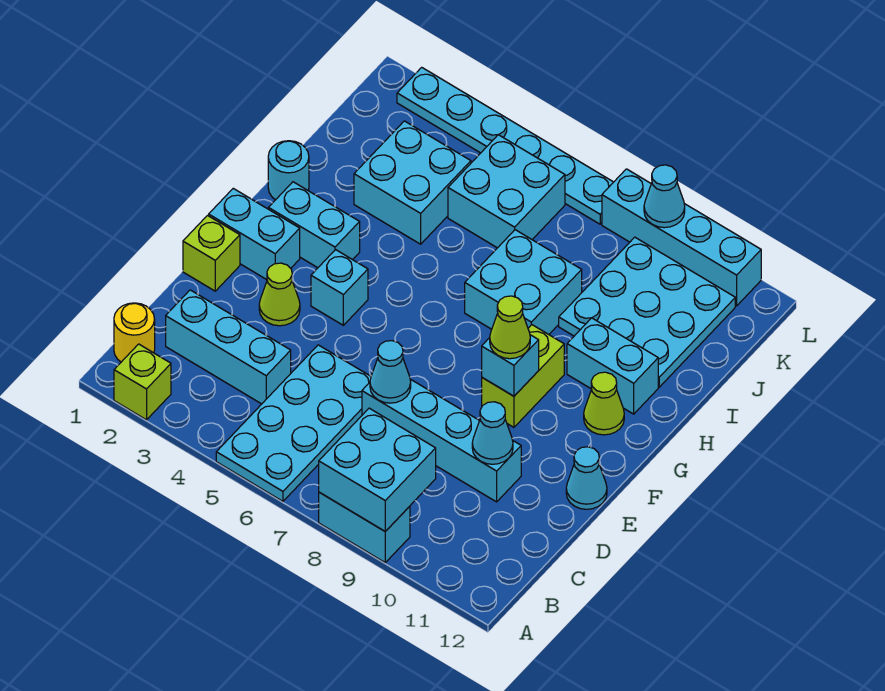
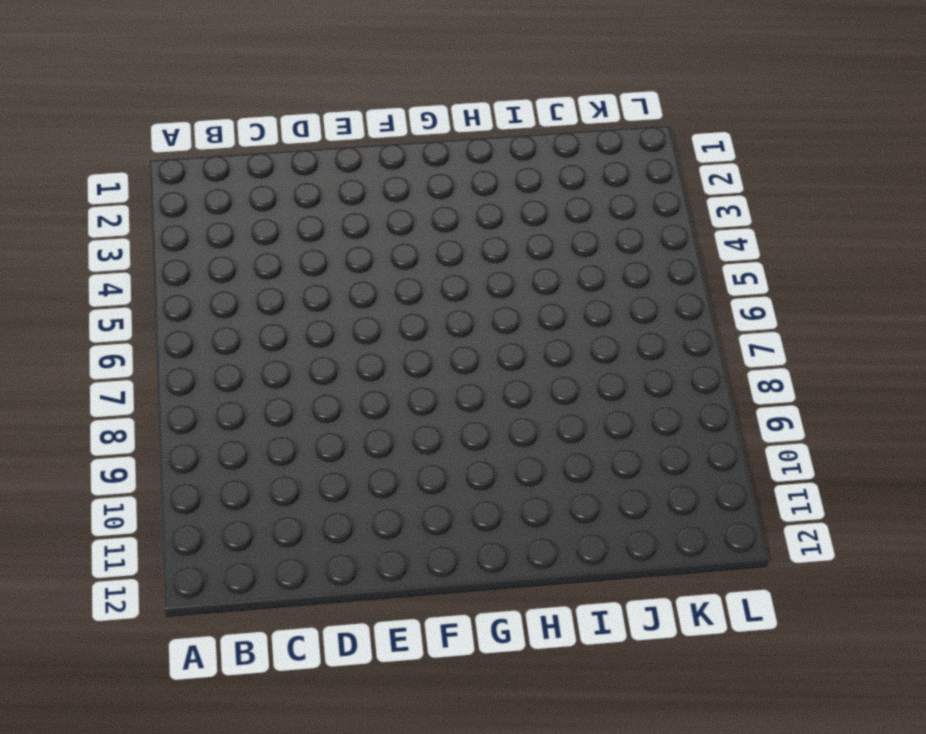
none -> lime 1x1 brick [114,344,171,420]
none -> cyan 2x4 plate [216,345,371,501]
none -> cyan 1x2 brick [319,492,410,562]

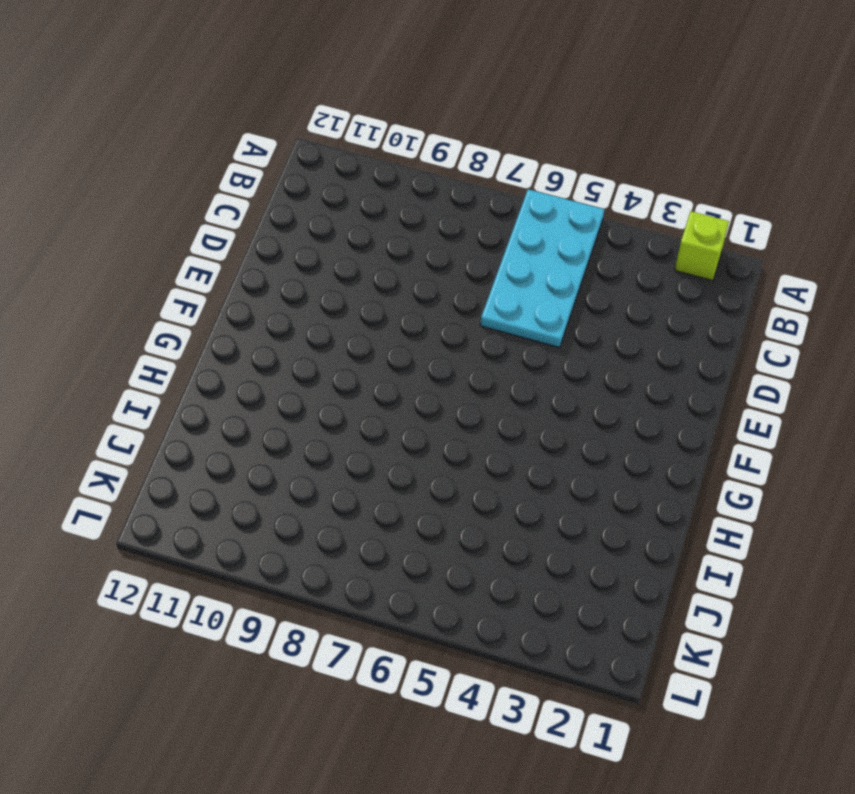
none -> cyan 1x2 brick [319,492,410,562]
none -> yellow 1x1 round brick [114,303,155,362]
none -> cyan 1x3 brick [166,290,291,404]

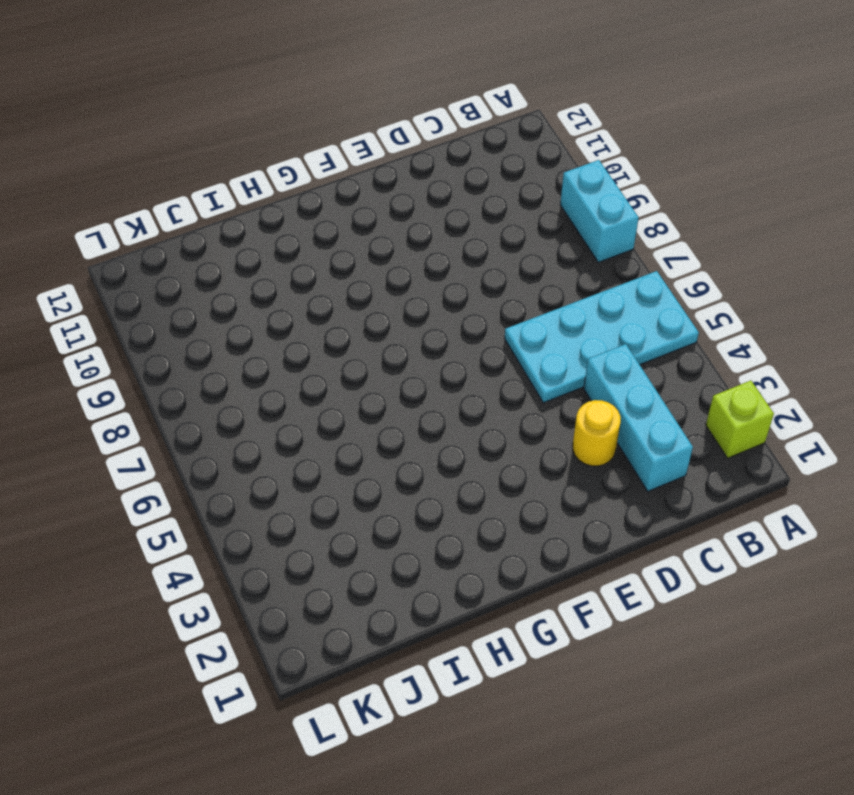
yellow 1x1 round brick [573,400,621,466] -> yellow 1x1 round brick moved to [114,303,155,362]
none -> cyan 1x4 brick [362,379,521,502]
none -> lime 1x1 brick [183,216,240,291]
none -> lime 1x1 cone [259,263,300,326]

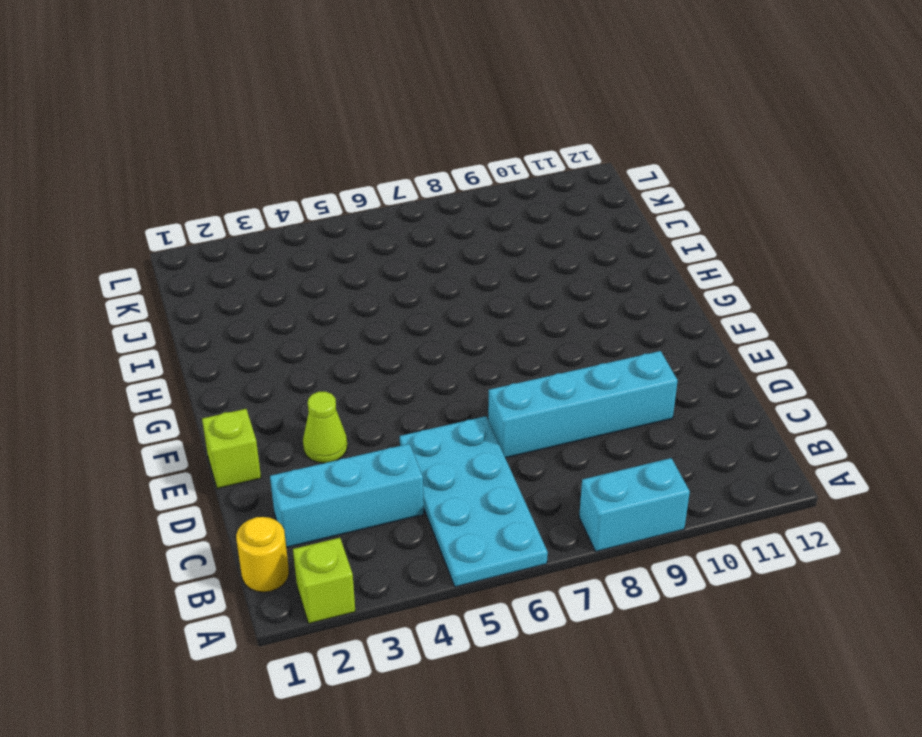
none -> cyan 1x1 cone [566,447,607,509]
none -> cyan 1x2 brick [209,188,300,280]
none -> cyan 1x1 brick [311,250,368,325]

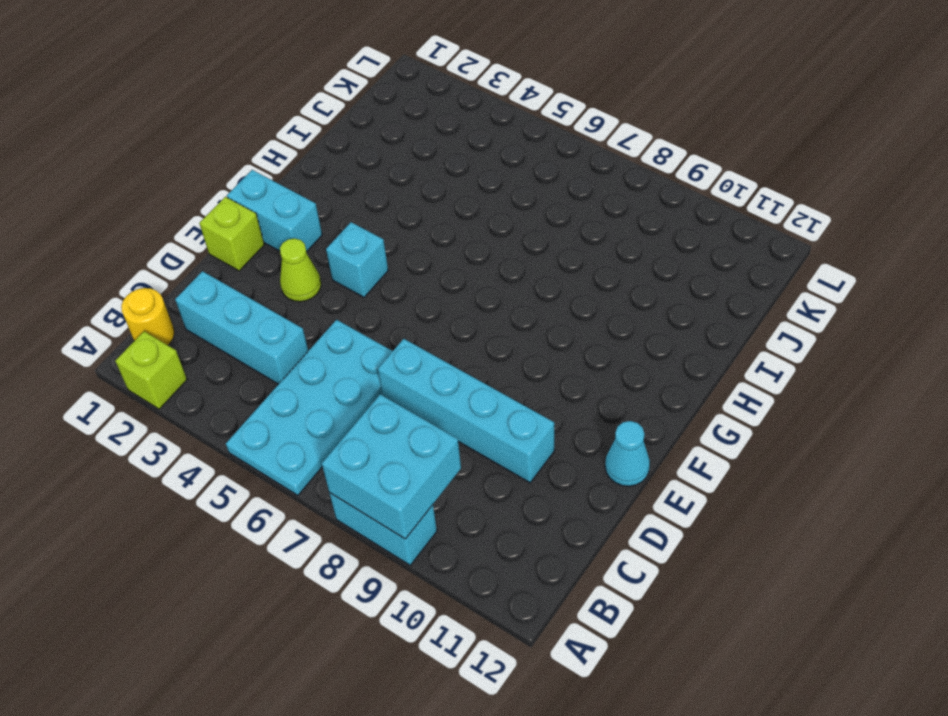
none -> lime 1x2 brick [482,325,564,427]
none -> cyan 1x2 brick [268,182,360,268]
none -> lime 1x1 cone [584,372,624,435]

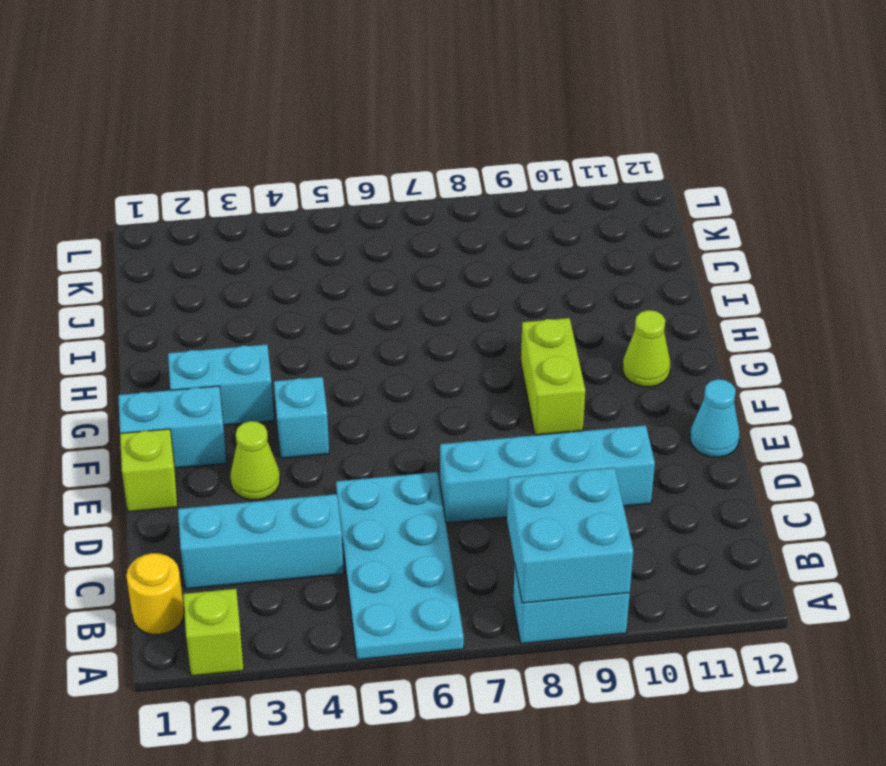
none -> cyan 1x1 round brick [268,141,309,200]
none -> cyan 2x2 brick [465,230,582,334]
none -> cyan 1x2 brick [567,318,658,414]

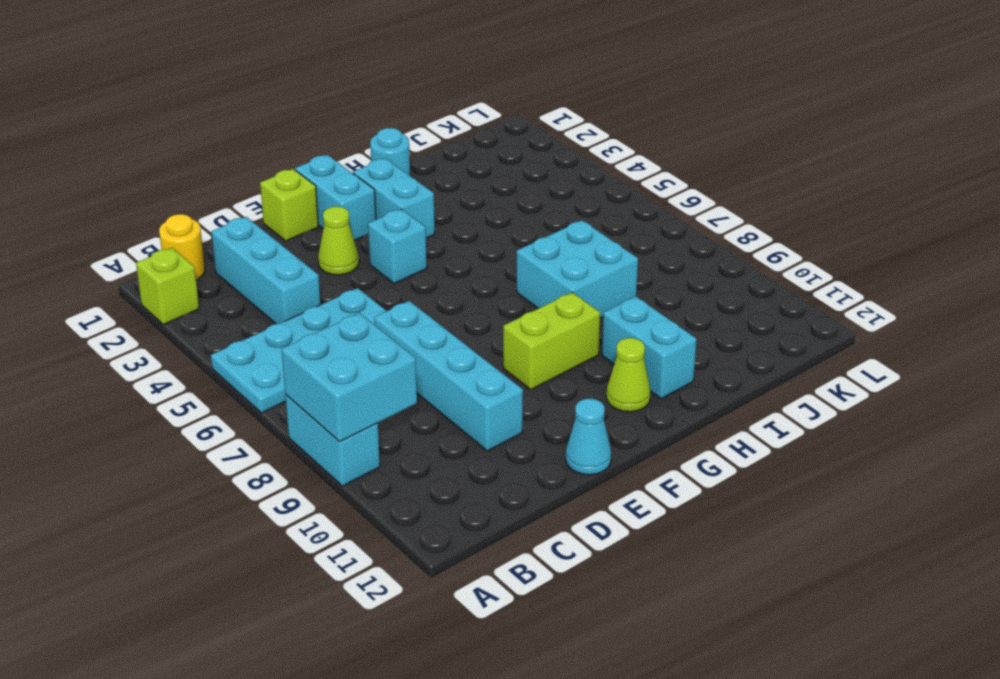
none -> cyan 2x2 brick [354,121,471,244]
none -> cyan 3x3 plate [559,237,735,387]
none -> cyan 2x2 brick [448,135,565,248]

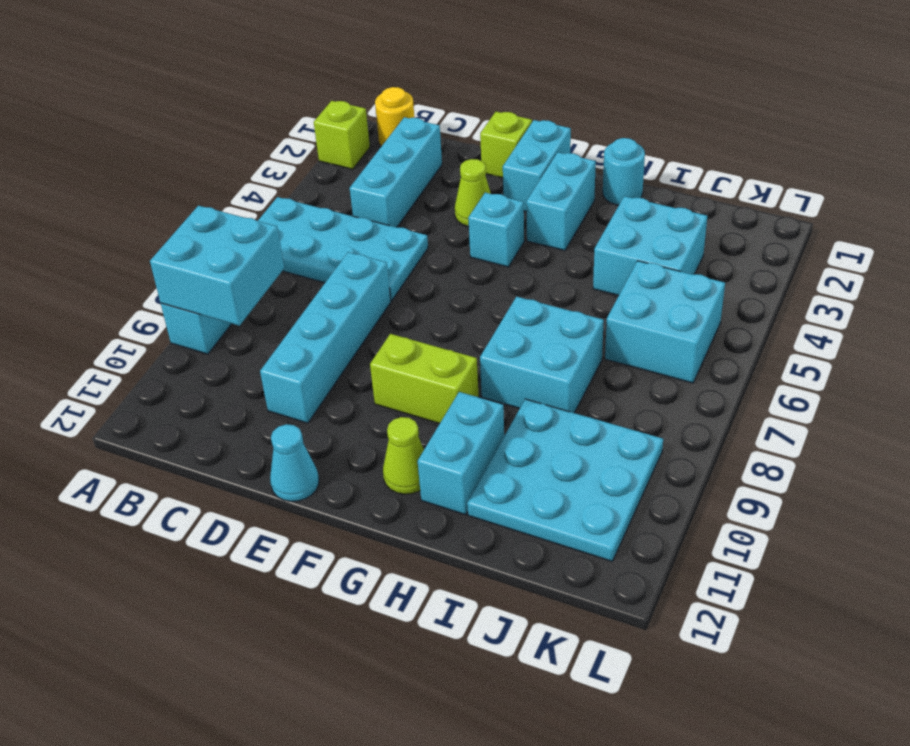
none -> cyan 1x6 plate [397,67,613,224]
none -> cyan 1x4 brick [602,169,761,306]
none -> cyan 1x1 cone [370,341,411,403]

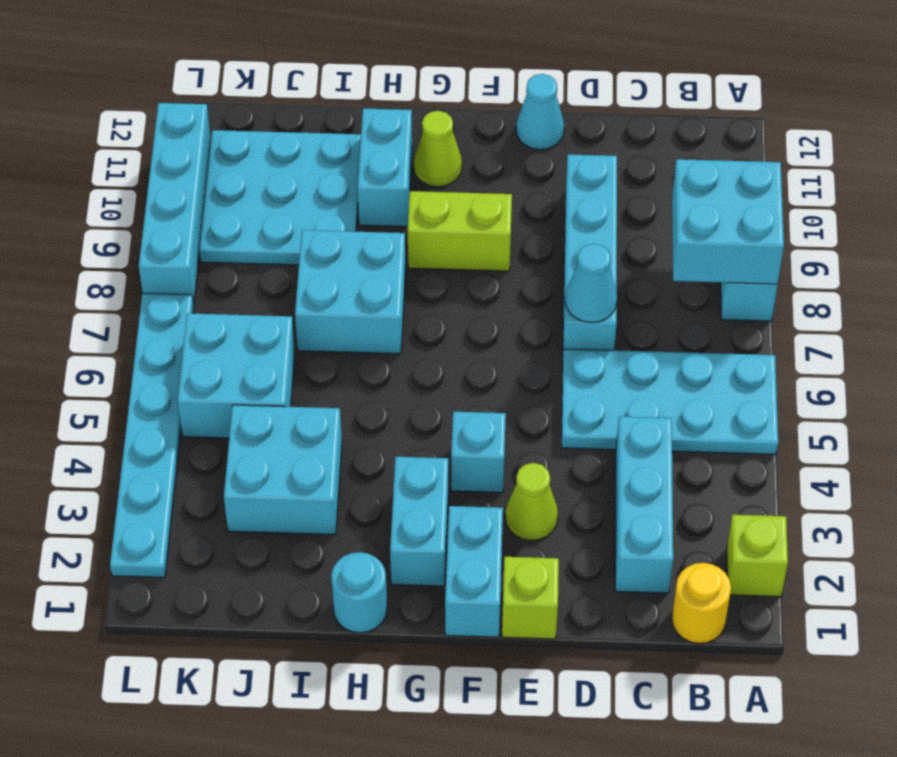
none -> cyan 1x1 cone [472,402,513,464]
none -> cyan 1x1 brick [482,335,539,396]
none -> cyan 1x1 cone [644,165,685,228]

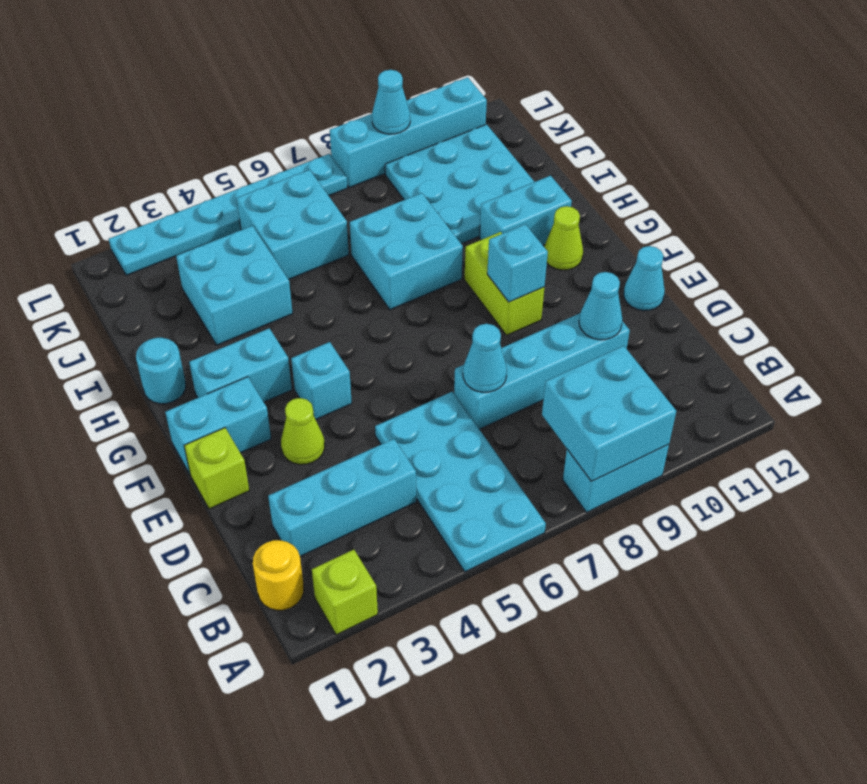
none -> lime 1x1 cone [490,296,530,359]

